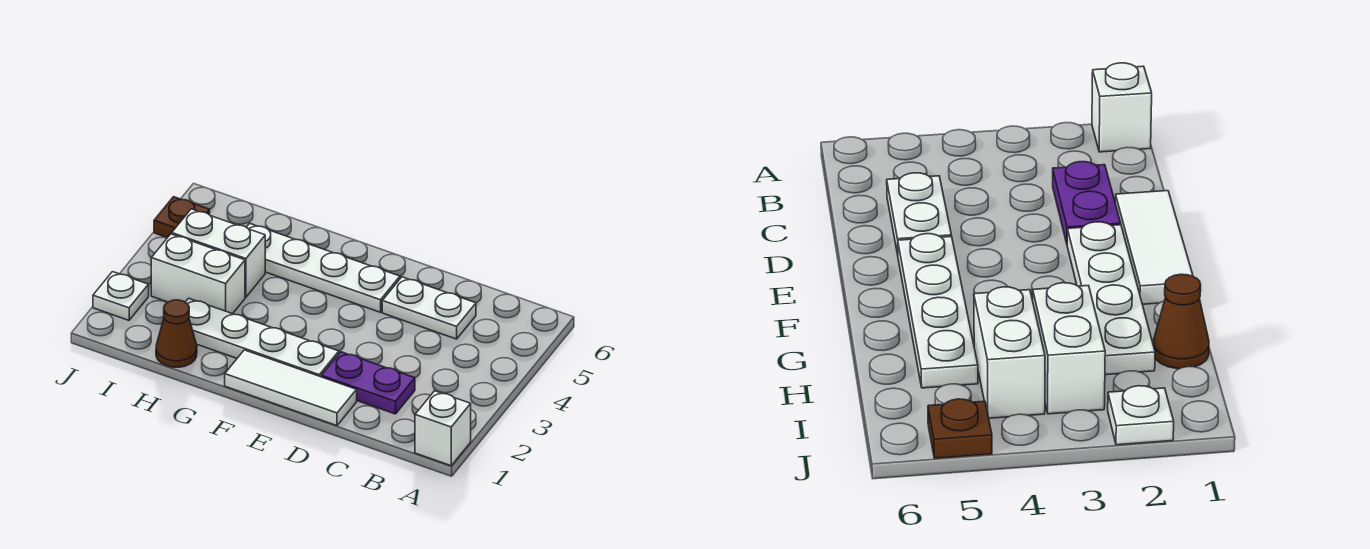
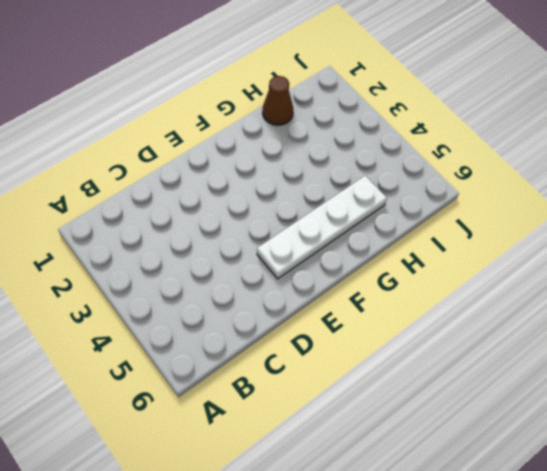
none -> white 1x1 brick [415,391,471,466]
none -> purple 1x2 plate [321,352,415,414]

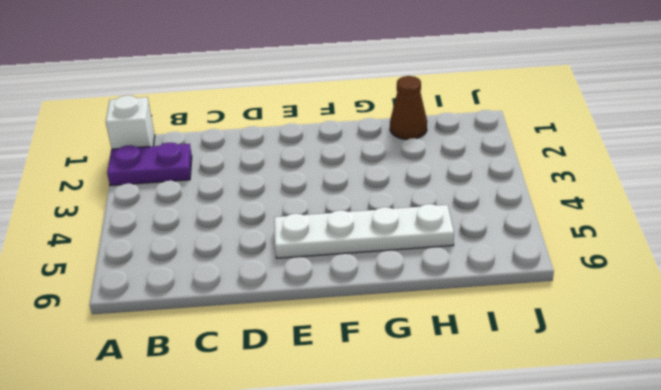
purple 1x2 plate [107,143,192,186] -> purple 1x2 plate moved to [321,352,415,414]
none -> white 1x2 plate [382,277,476,339]
none -> white 1x3 tile [225,350,357,426]

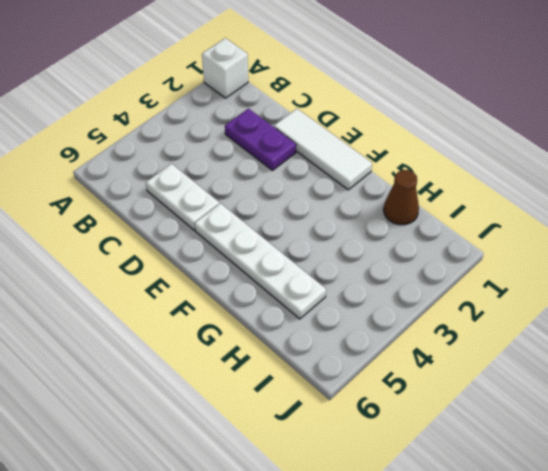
none -> white 1x4 plate [185,298,339,377]
none -> white 1x2 brick [151,234,245,314]

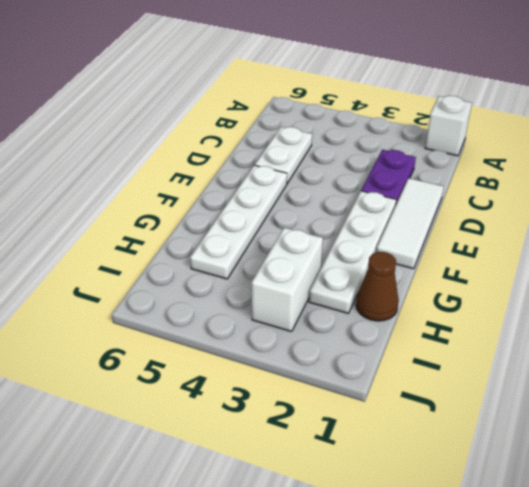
none -> white 1x2 brick [172,209,265,297]
none -> white 1x1 plate [93,272,149,320]

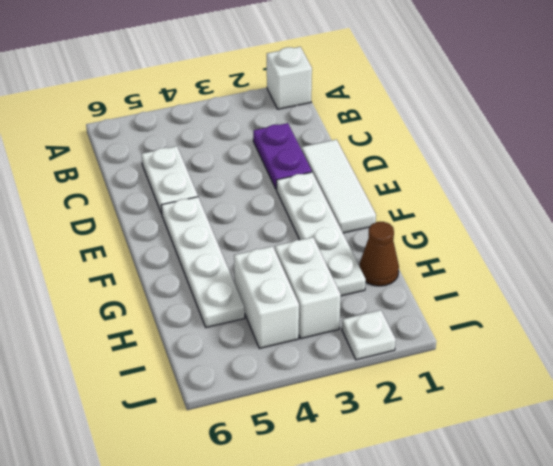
none -> brown 1x1 plate [154,197,210,238]

